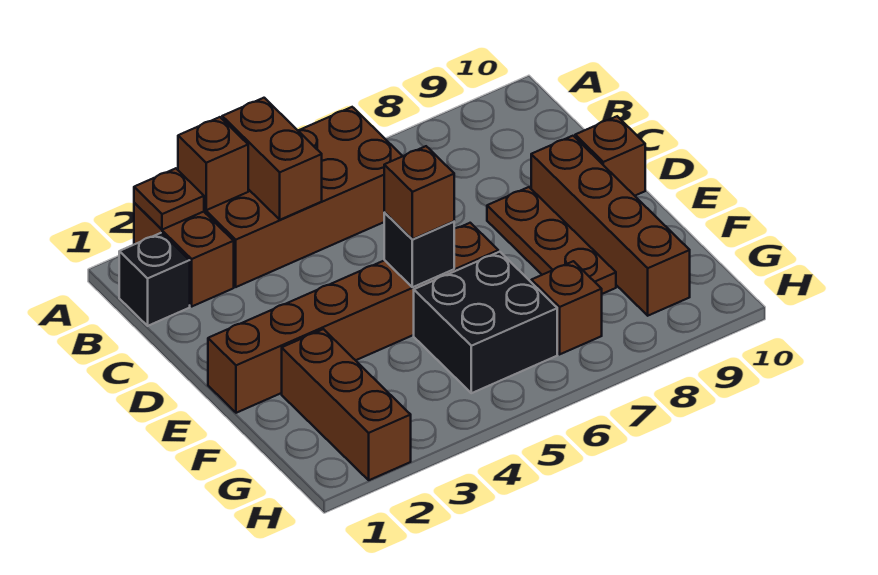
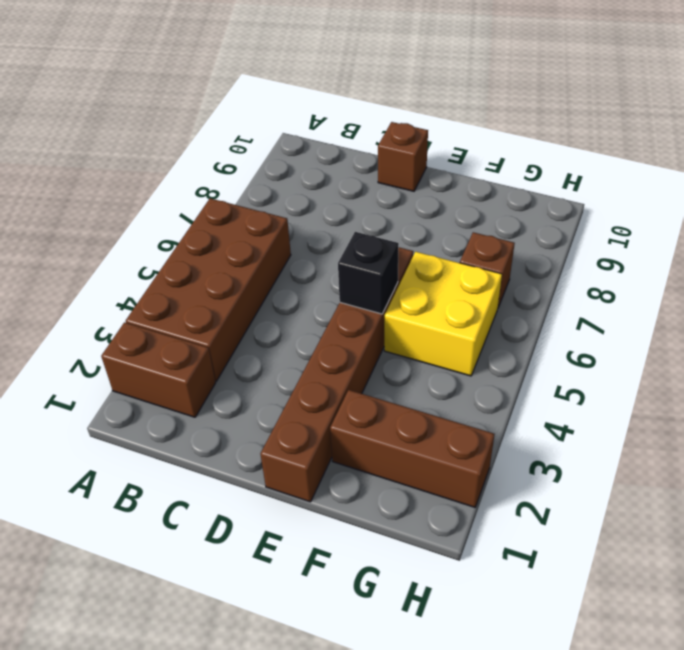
yellow 2x2 brick [384,252,502,376] -> black 2x2 brick [414,252,557,393]
none -> black 1x1 brick [119,233,190,326]
none -> brown 1x3 plate [487,187,616,294]
none -> brown 1x4 brick [531,136,690,316]

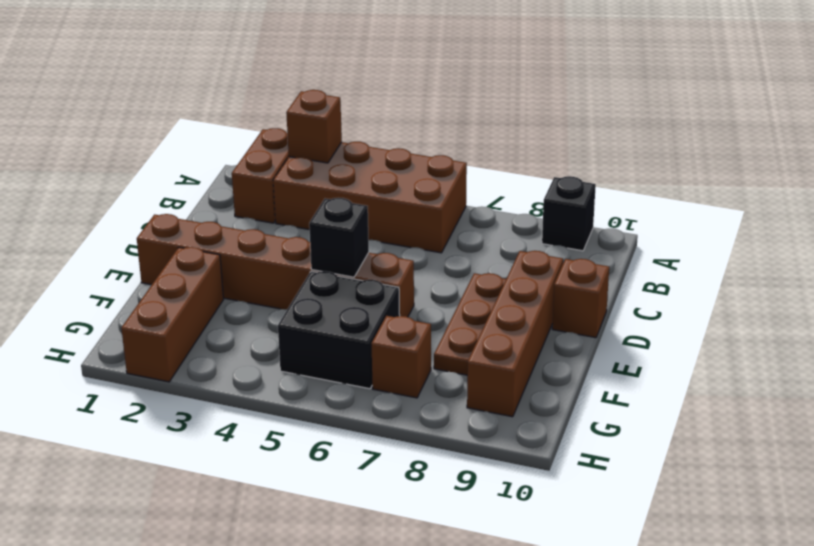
black 1x1 brick [542,176,596,251] -> black 1x1 brick moved to [119,233,190,326]
none -> brown 1x1 plate [134,168,204,230]
none -> brown 1x2 brick [222,98,322,220]
none -> brown 1x1 brick [384,146,454,239]

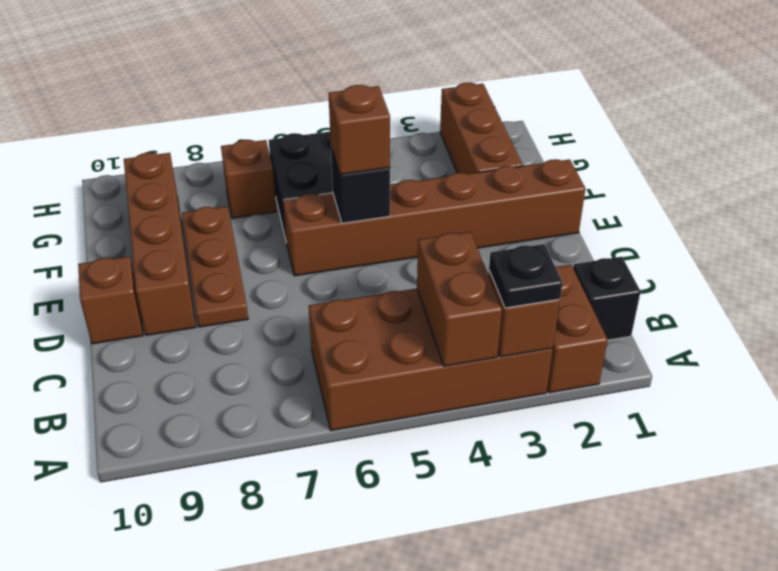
black 1x1 plate [489,244,563,308] -> none
none -> brown 1x1 plate [134,168,204,230]

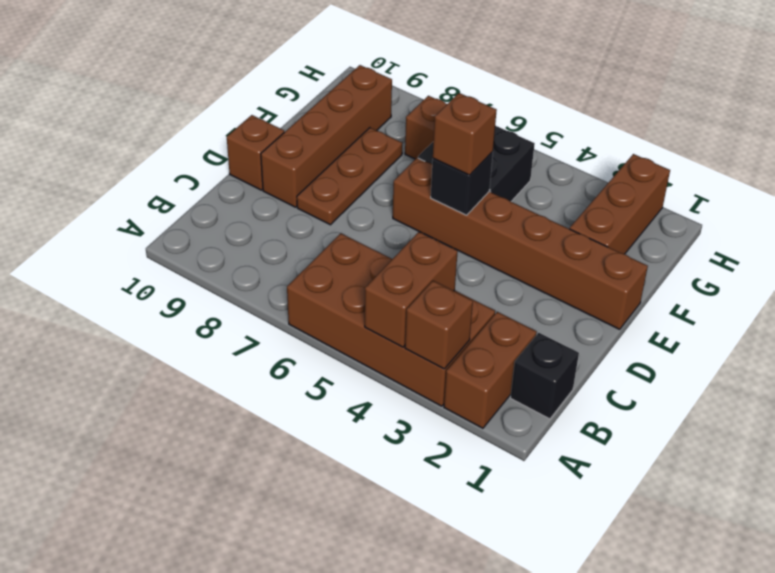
none -> brown 1x1 plate [134,168,204,230]

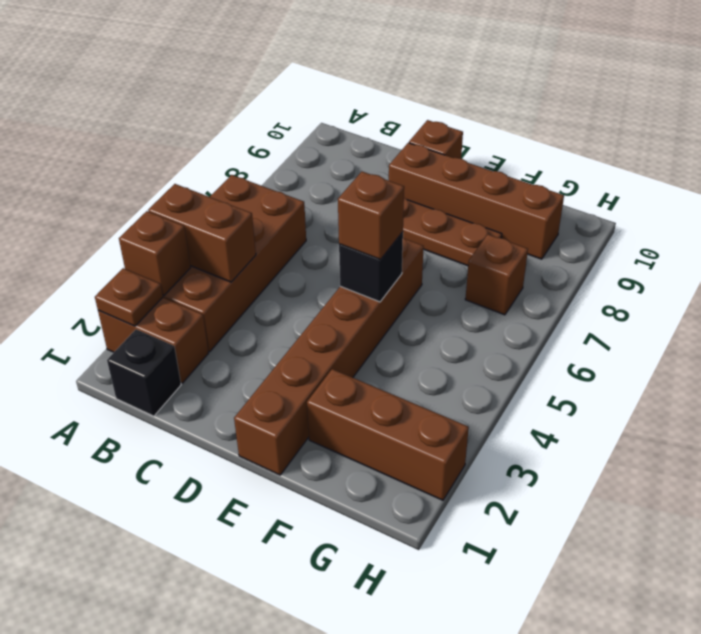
none -> black 2x2 brick [414,252,557,393]

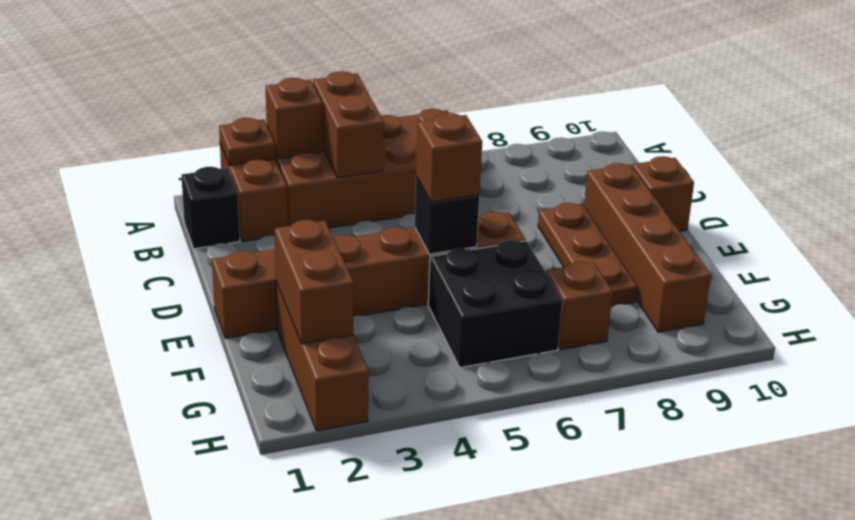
brown 1x2 brick [275,220,354,344] -> none

